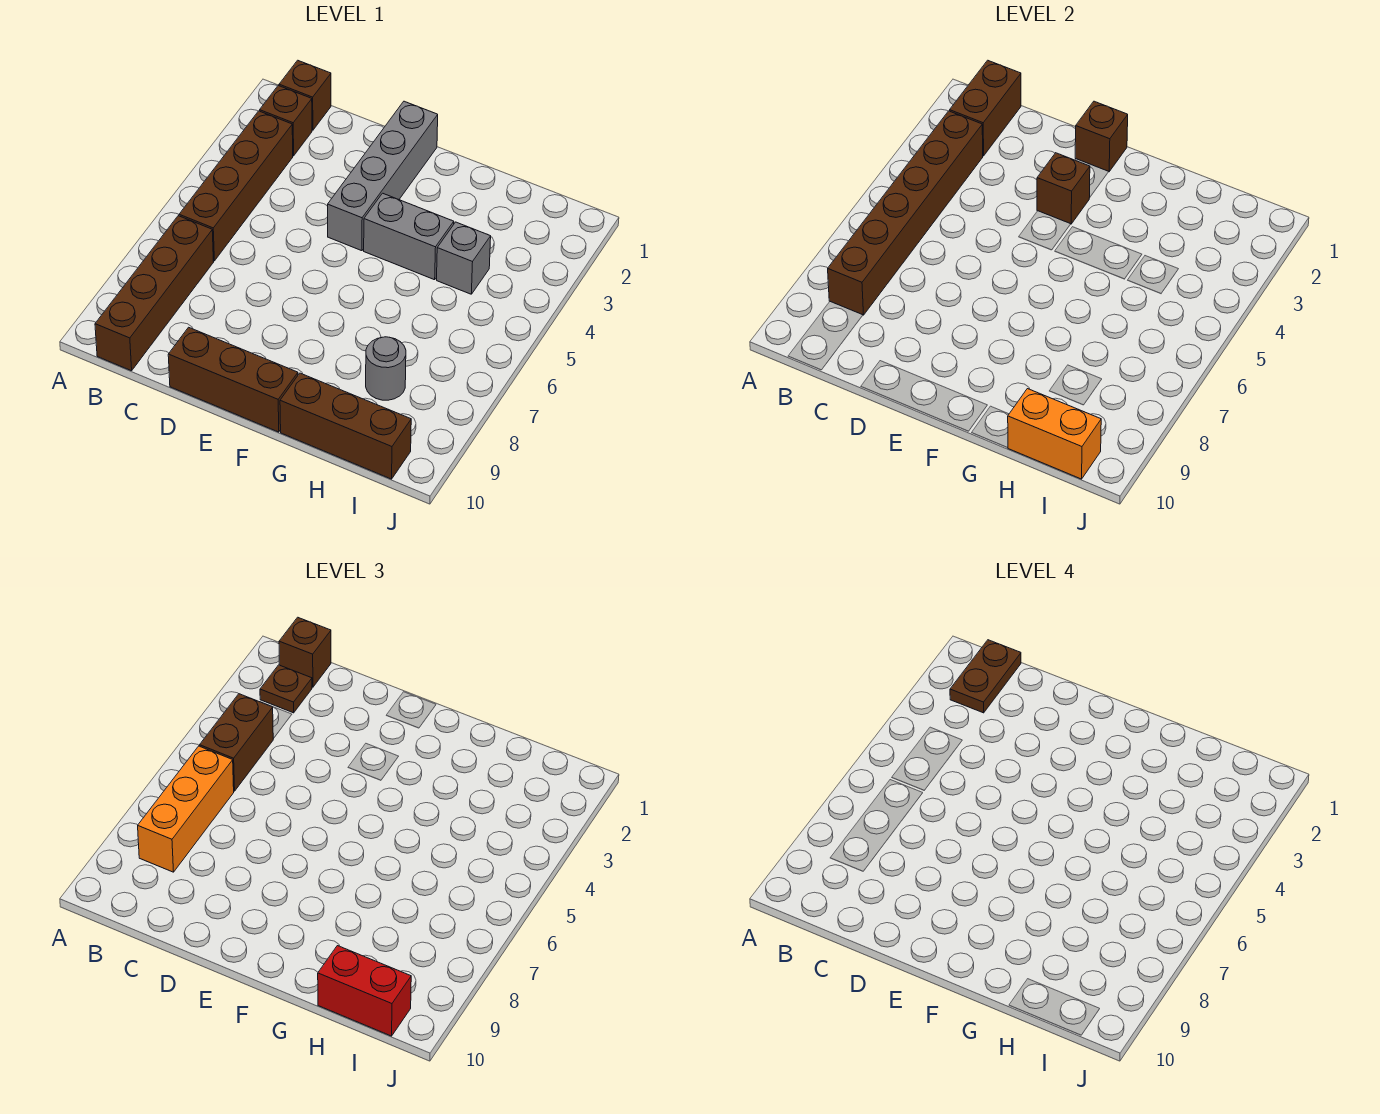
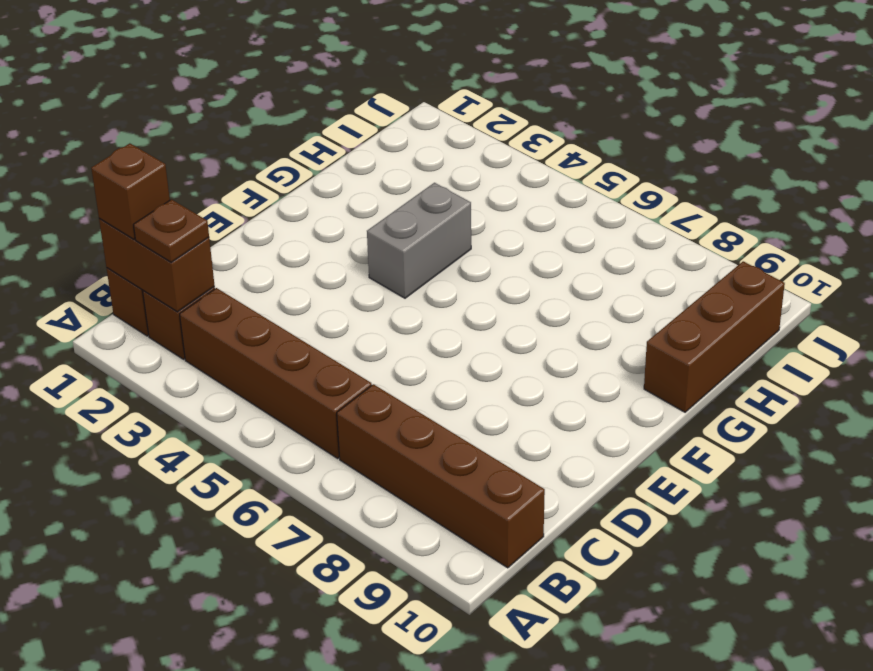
none -> brown 1x3 brick [168,327,298,432]
none -> grey 1x4 brick [328,101,438,251]
none -> grey 1x1 brick [437,222,491,294]

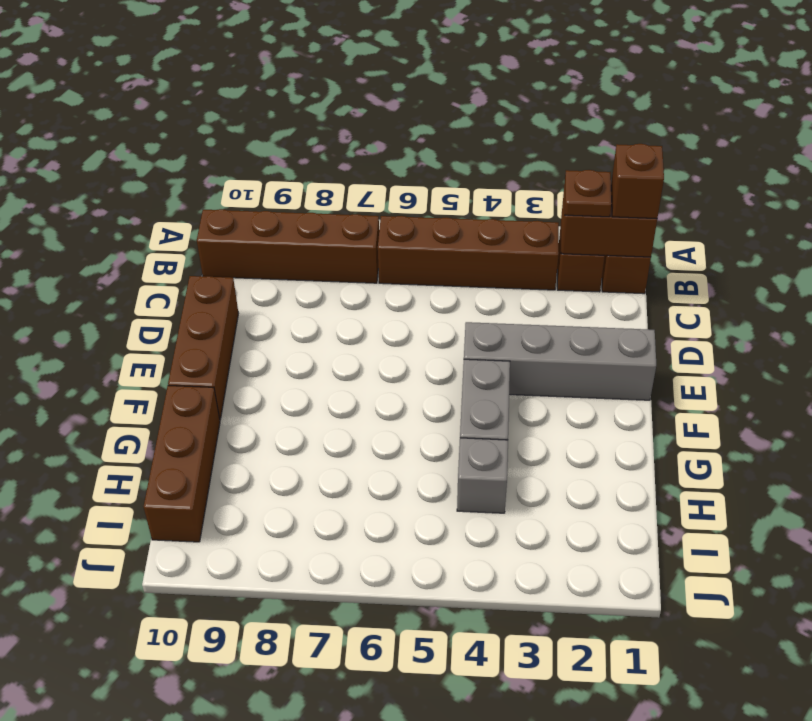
none -> grey 1x1 round brick [366,337,406,400]
none -> brown 1x6 brick [828,111,983,315]
none -> brown 1x1 brick [1075,101,1128,172]

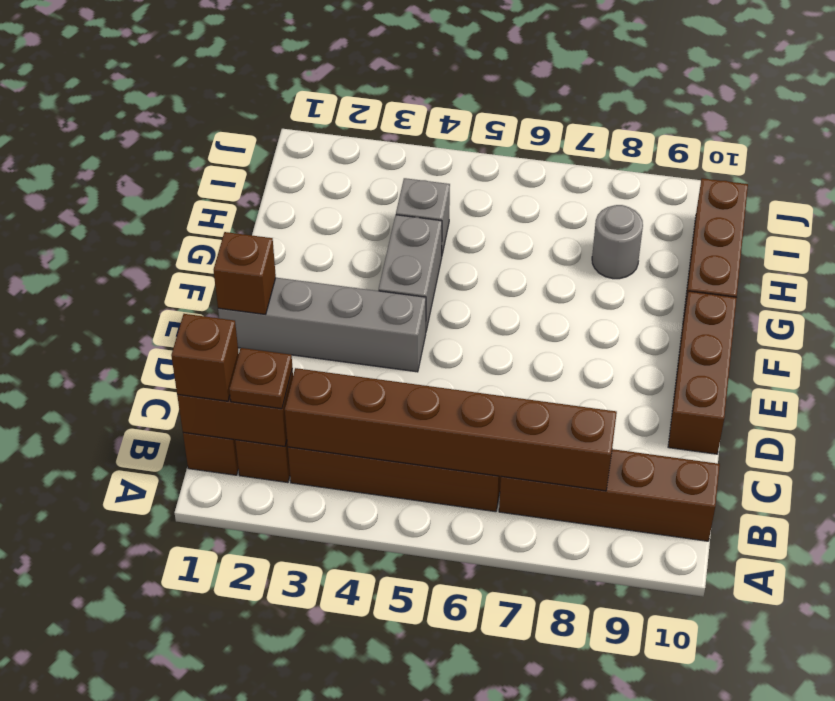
none -> brown 1x1 brick [1037,153,1090,224]
none -> orange 1x2 brick [1008,389,1101,479]
none -> brown 1x2 brick [200,694,274,791]

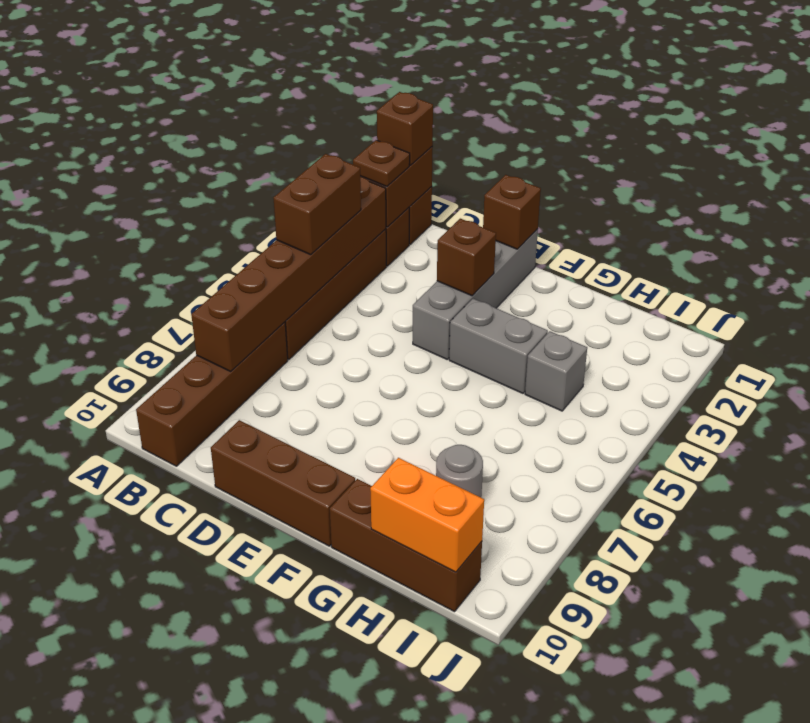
none -> orange 1x3 brick [138,746,234,872]
none -> red 1x2 brick [318,946,411,1036]
none -> brown 1x2 plate [950,640,1021,713]

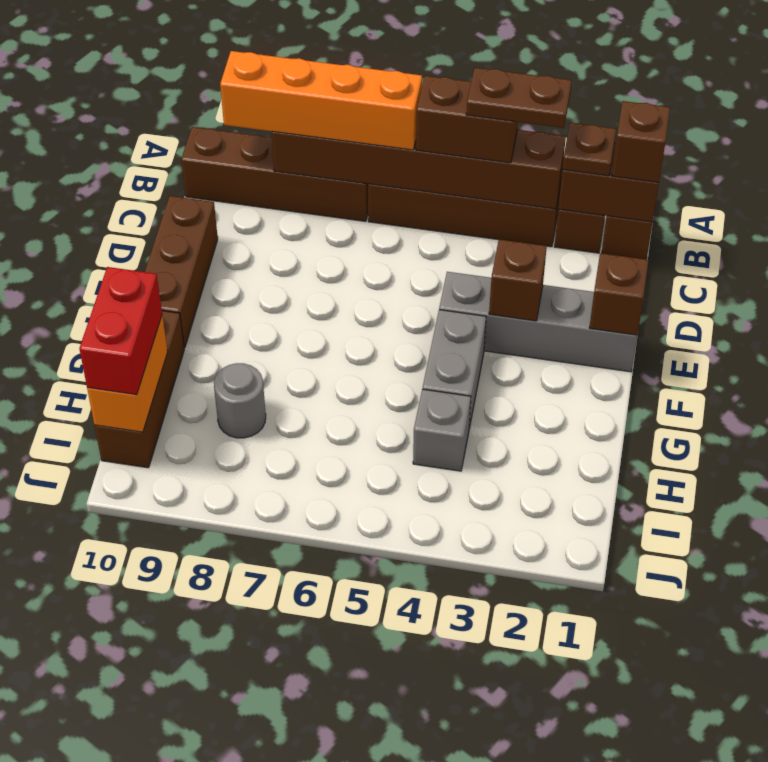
brown 1x2 plate [466,68,572,128] -> brown 1x2 plate moved to [950,640,1021,713]
orange 1x4 brick [220,51,422,150] -> orange 1x3 brick [138,746,234,872]

